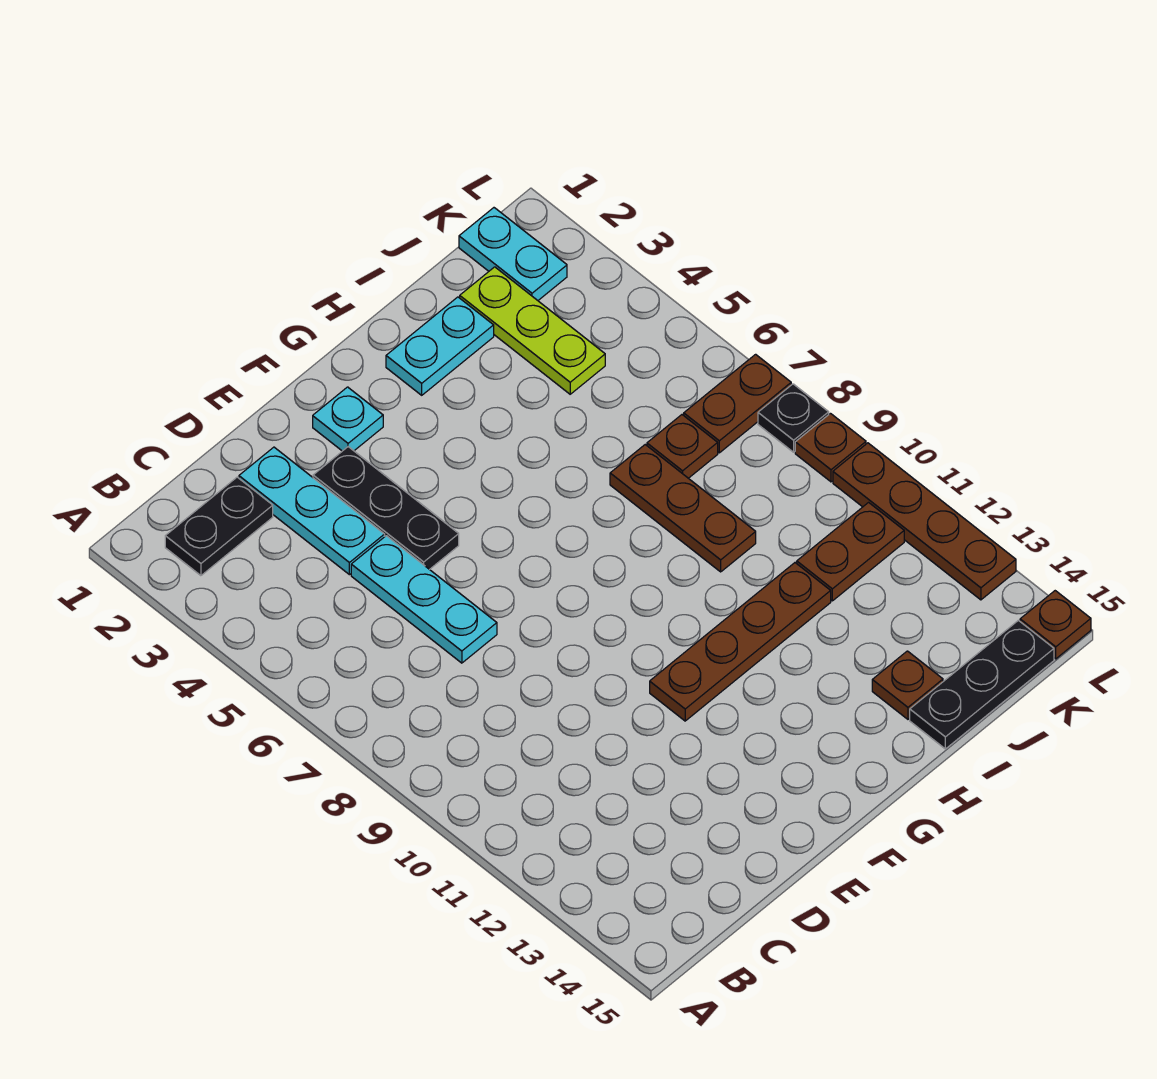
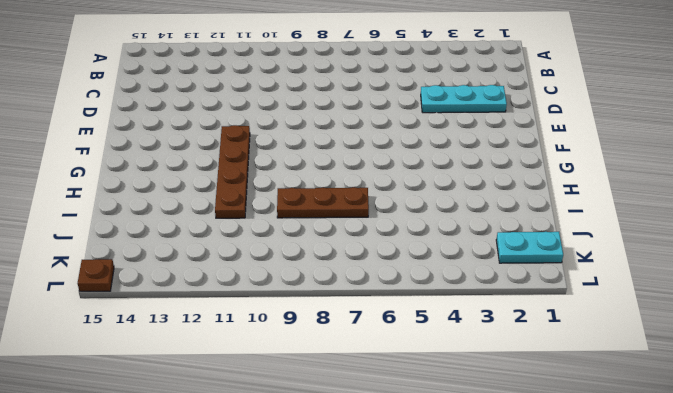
none -> black 1x2 plate [165,477,273,576]
none -> cyan 1x3 plate [351,536,497,663]
none -> black 1x3 plate [313,447,459,570]

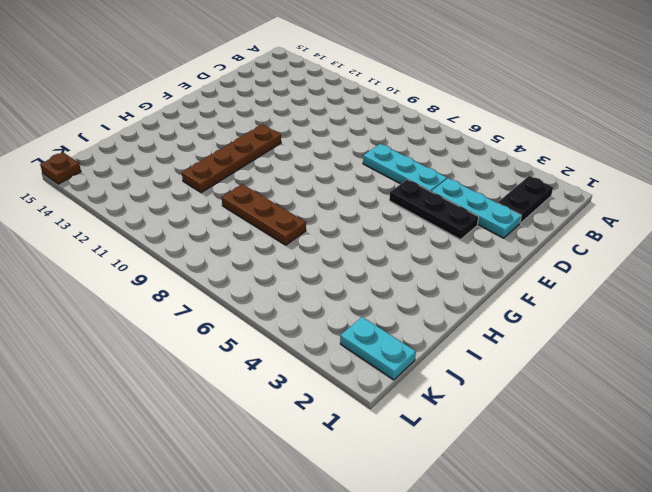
none -> cyan 1x1 plate [313,387,383,451]
none -> cyan 1x2 plate [386,297,494,395]
none -> brown 1x1 plate [872,651,943,719]

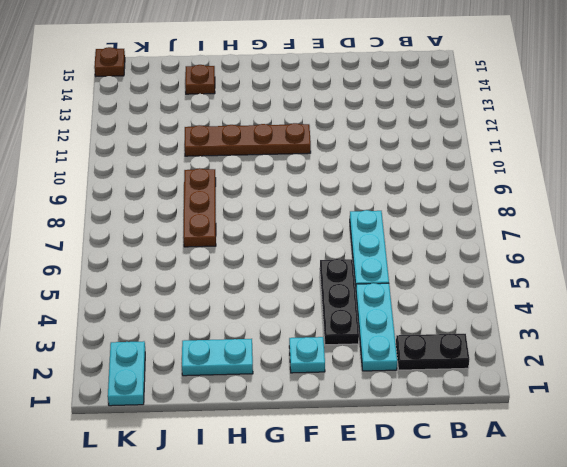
none -> black 1x3 plate [910,620,1054,749]
none -> lime 1x3 plate [460,267,605,394]
none -> brown 1x1 plate [647,415,718,478]

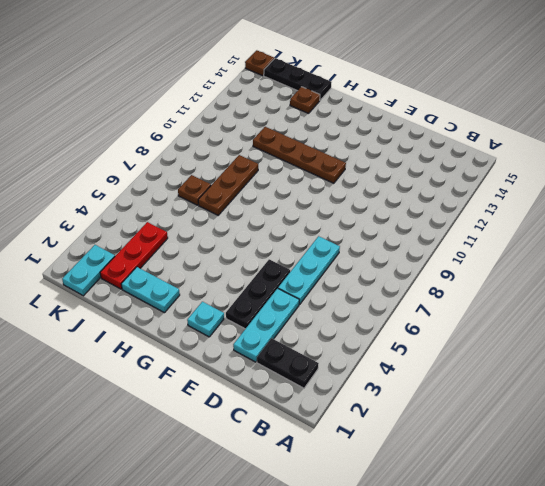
red 1x3 plate [100,222,168,289] -> lime 1x3 plate [460,267,605,394]
none -> brown 1x2 plate [797,502,904,601]
none -> brown 1x2 plate [684,354,791,453]
none -> black 1x1 plate [758,384,829,452]

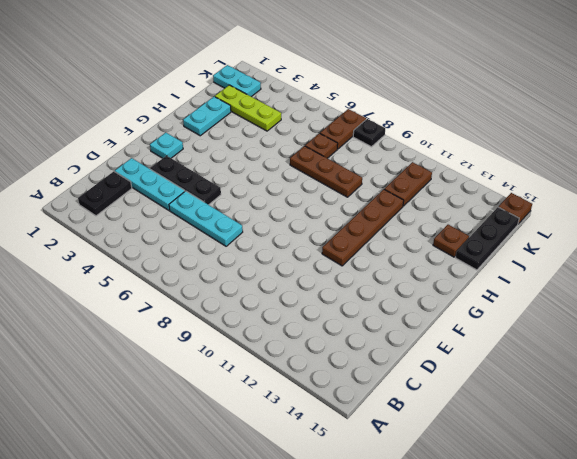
none -> brown 1x1 plate [795,413,866,482]
none -> brown 1x4 plate [833,443,1016,600]

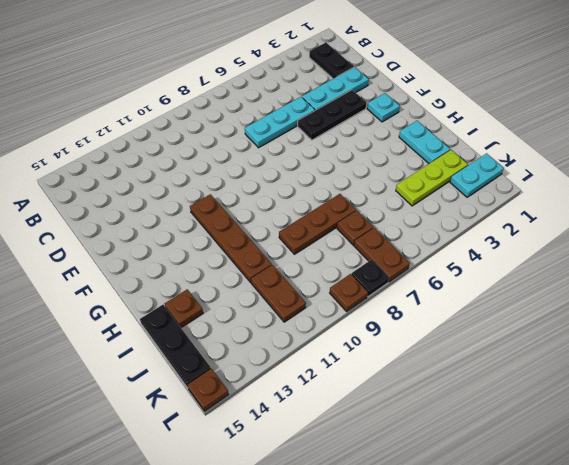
none -> brown 1x4 plate [833,443,1016,600]

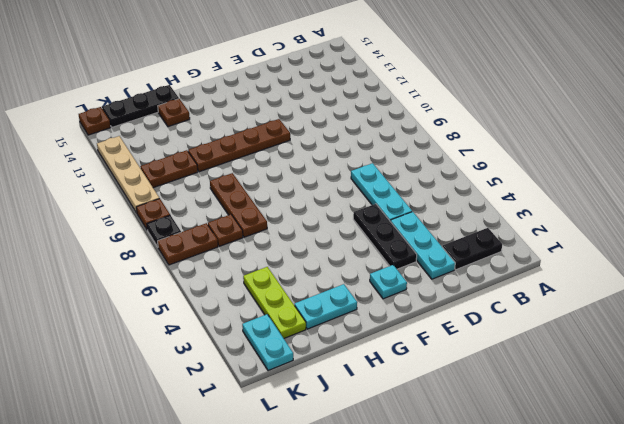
tan 1x4 plate [97,136,159,213] -> brown 1x4 plate [833,443,1016,600]

